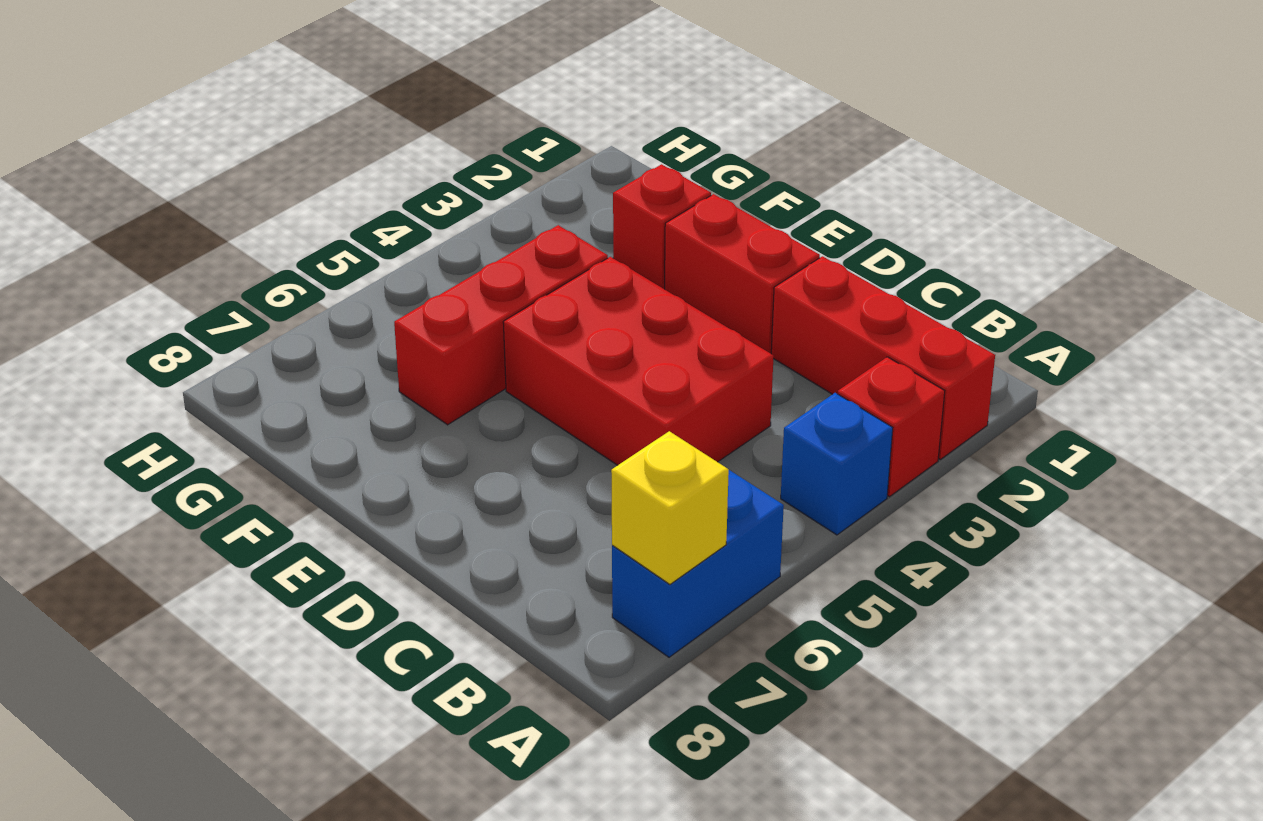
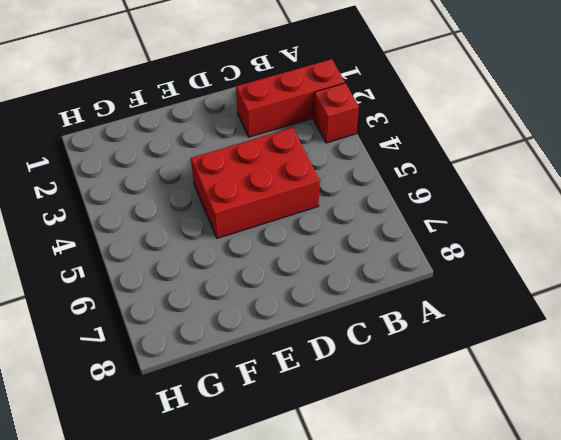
none -> blue 1x1 brick [781,393,893,535]
none -> blue 1x2 brick [612,470,784,657]

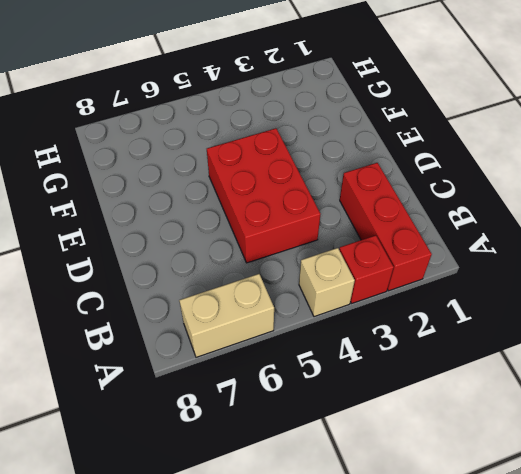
tan 1x1 brick [299,248,355,317] -> blue 1x1 brick [781,393,893,535]
tan 1x2 brick [179,274,274,357] -> blue 1x2 brick [612,470,784,657]
none -> red 1x2 brick [665,194,820,353]
none -> red 1x1 brick [613,164,711,289]

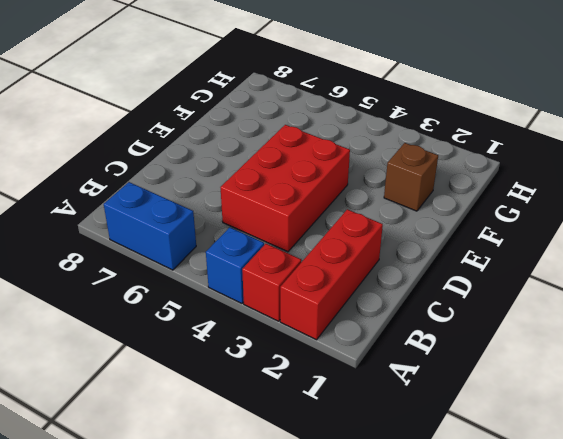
brown 1x1 brick [384,143,438,211] -> red 1x1 brick [613,164,711,289]
none -> red 1x2 brick [665,194,820,353]
none -> red 1x3 brick [394,225,608,425]

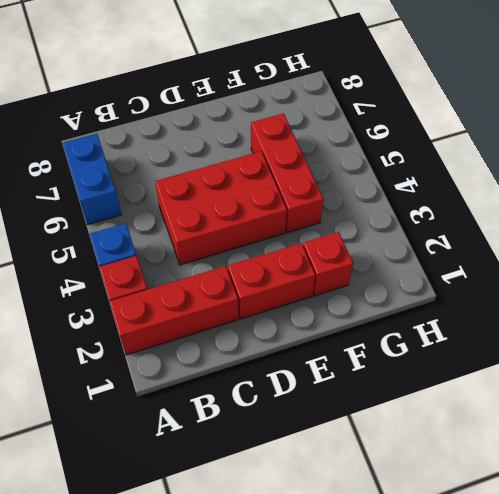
none -> yellow 1x1 brick [611,431,729,584]

